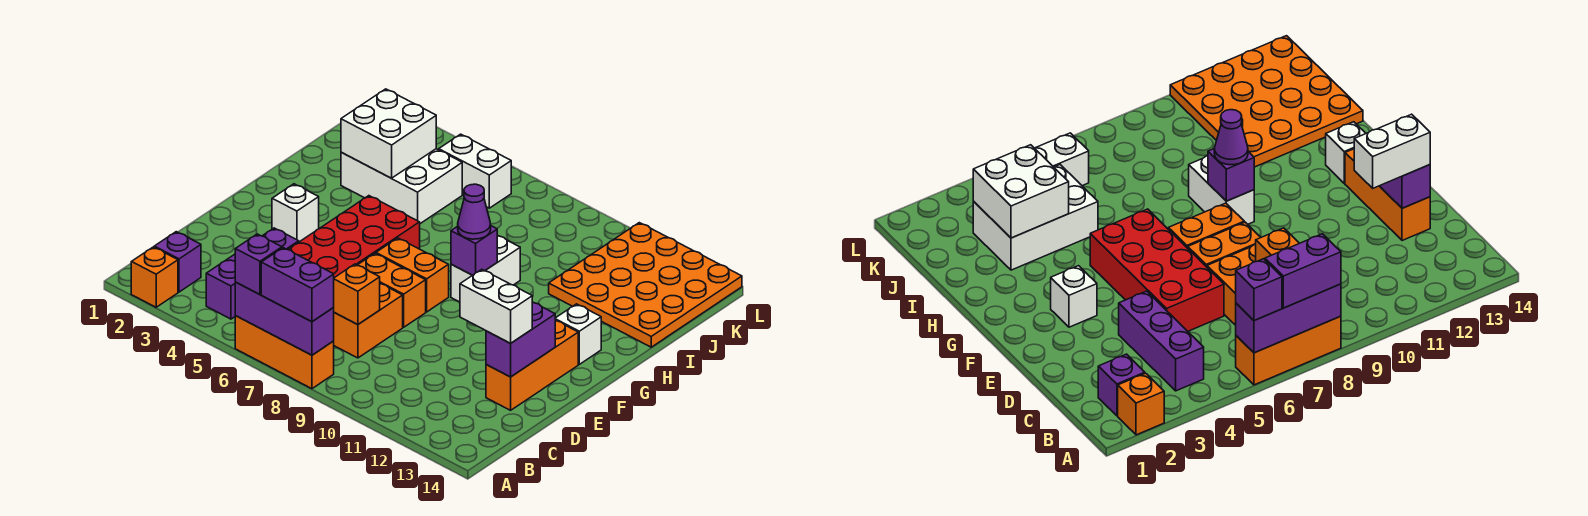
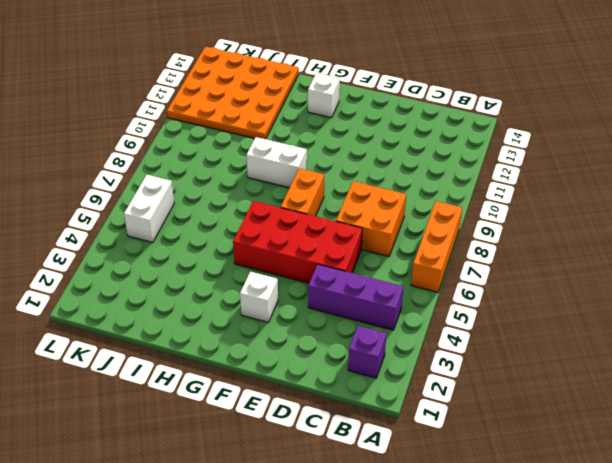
none -> orange 1x1 brick [131,247,178,307]
none -> orange 1x3 brick [486,320,578,410]
none -> orange 1x2 brick [358,254,426,327]

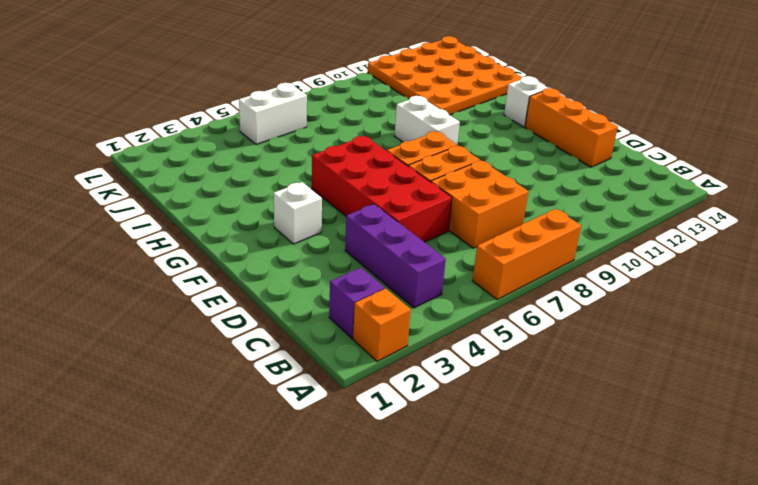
none -> white 2x3 brick [341,149,462,224]
none -> purple 1x3 brick [235,282,334,355]
none -> orange 1x1 brick [333,264,380,325]

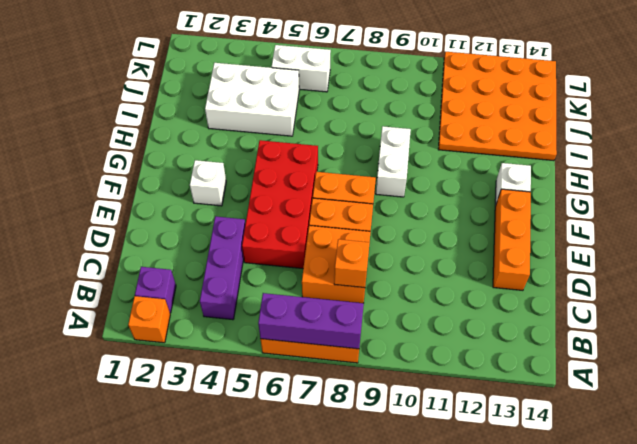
none -> purple 1x2 brick [486,302,555,377]
none -> purple 1x1 brick [451,226,497,275]
none -> white 2x2 brick [341,89,436,178]

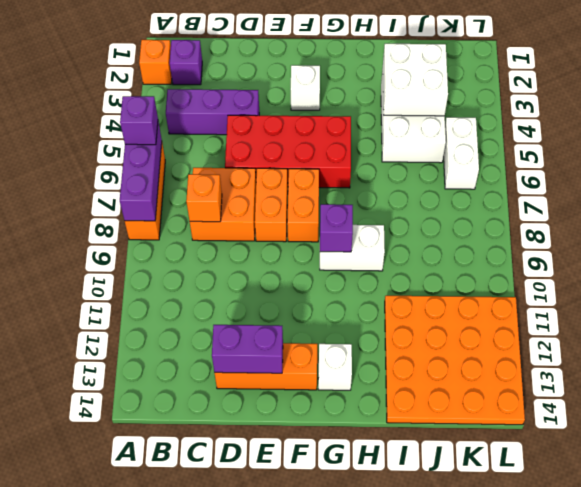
none -> purple 1x2 brick [261,248,334,322]
none -> white 1x2 brick [460,269,532,343]
none -> purple 1x1 cone [458,184,491,239]

